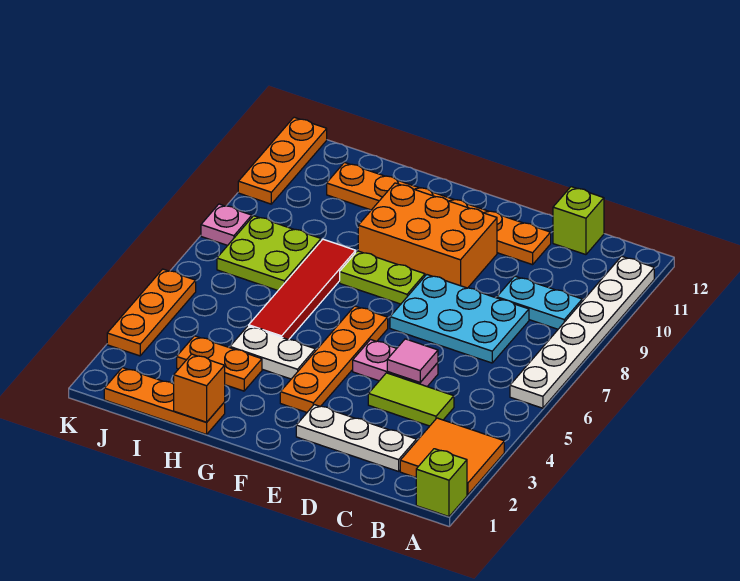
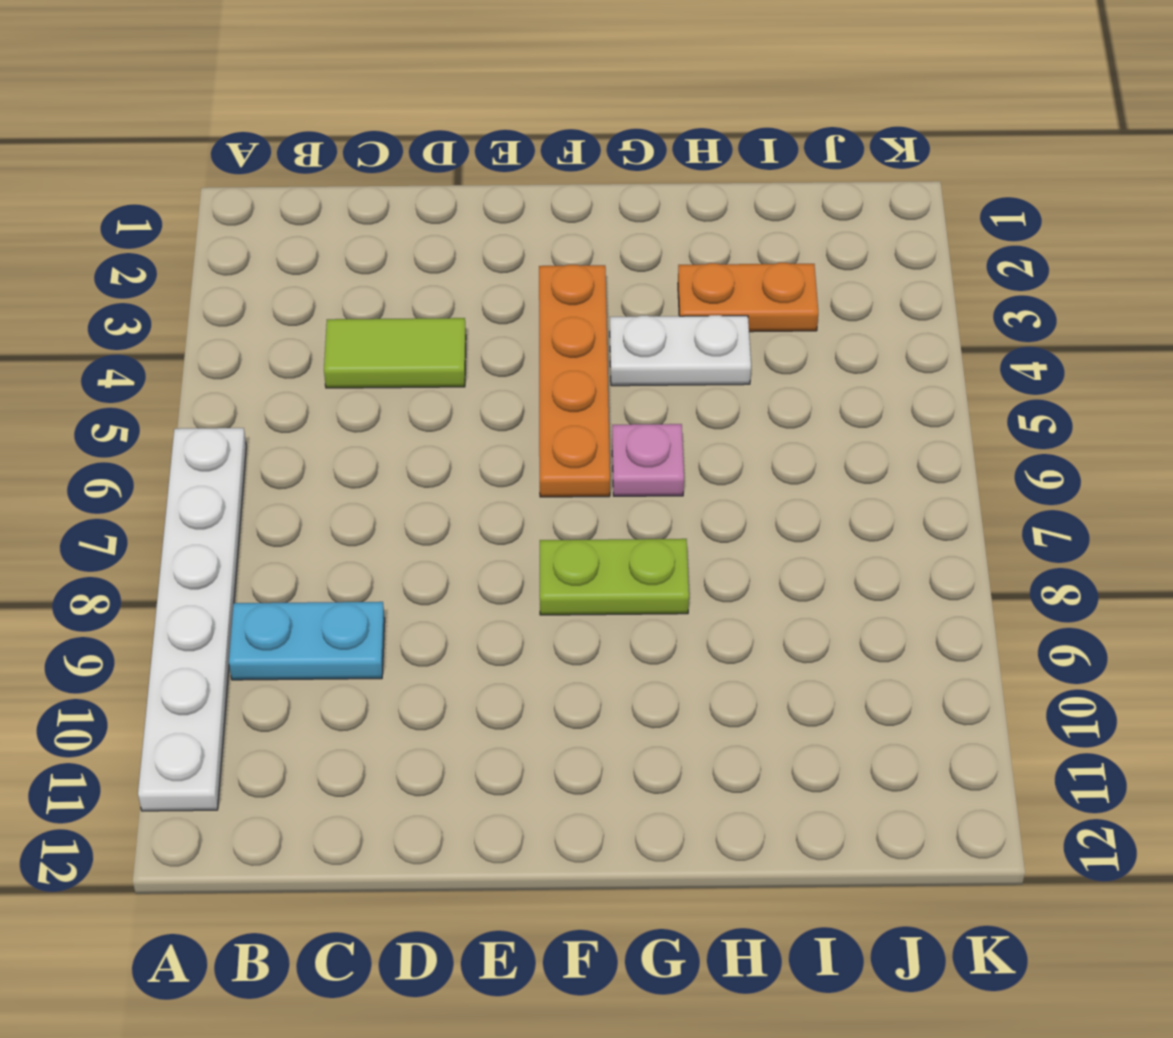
pink 1x1 plate [612,424,684,496] -> pink 1x1 plate moved to [201,204,252,245]
none -> lime 1x1 brick [416,449,467,517]
none -> orange 2x2 tile [400,418,504,495]
none -> white 1x3 plate [296,405,416,471]

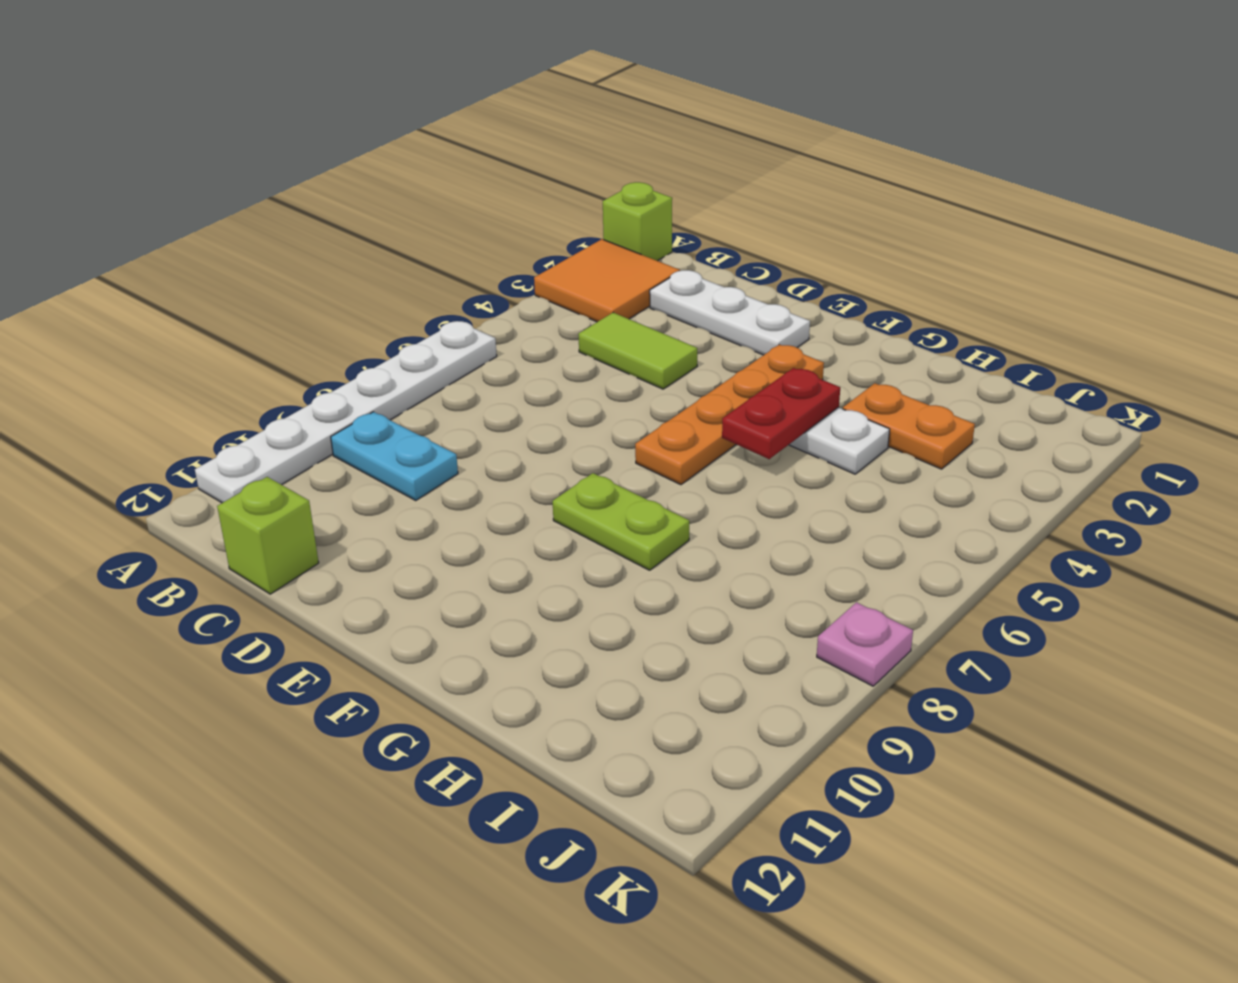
red 1x2 plate [722,368,840,459] -> none
none -> cyan 2x3 plate [390,275,529,363]
none -> pink 1x2 plate [353,340,438,386]
none -> orange 1x6 plate [327,163,551,265]

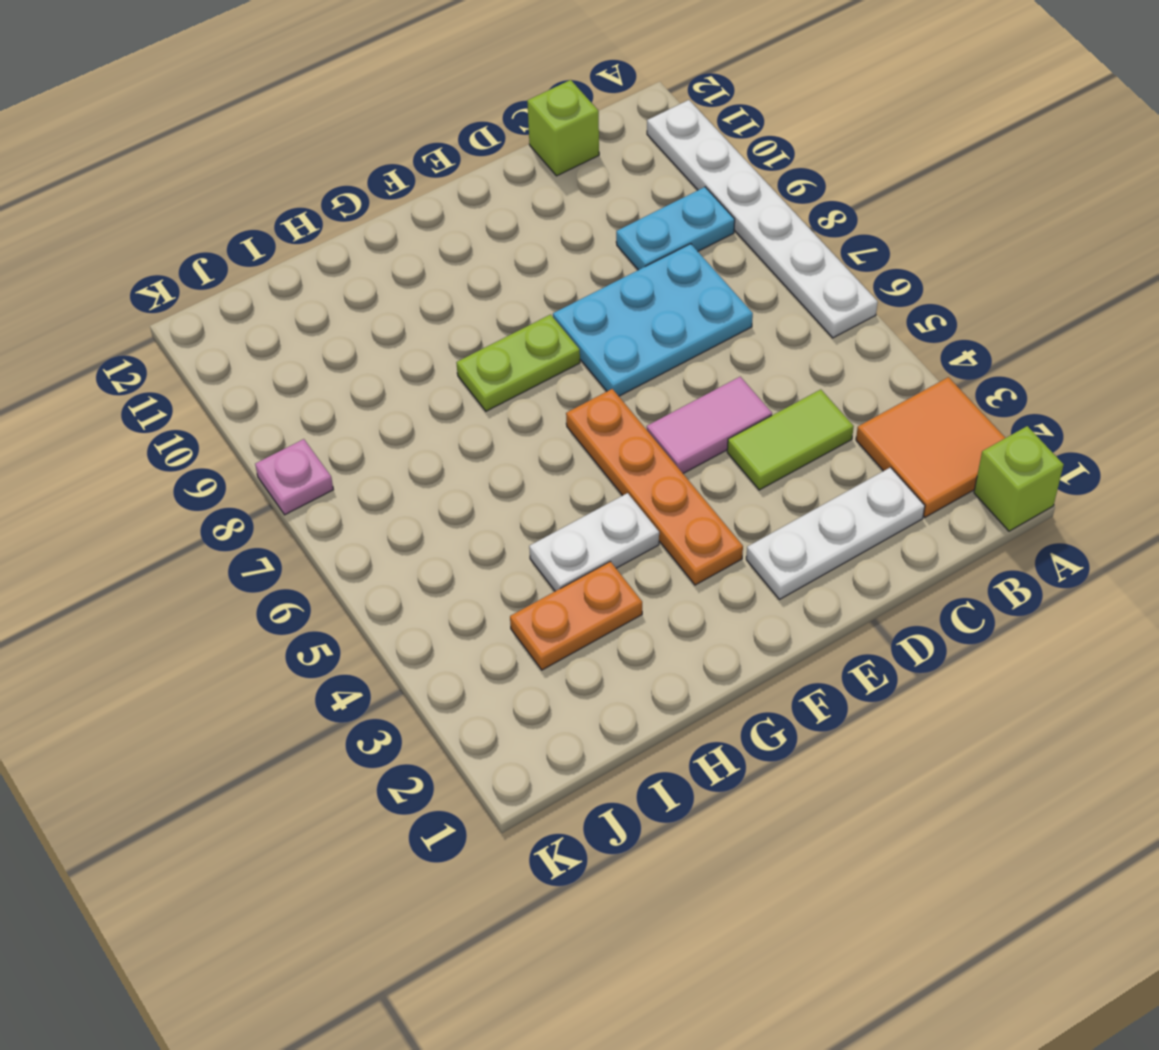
pink 1x2 tile [647,377,772,473] -> pink 1x2 plate [353,340,438,386]
none -> orange 1x6 plate [327,163,551,265]
none -> orange 2x3 brick [358,183,497,288]
none -> orange 1x3 plate [104,368,225,434]

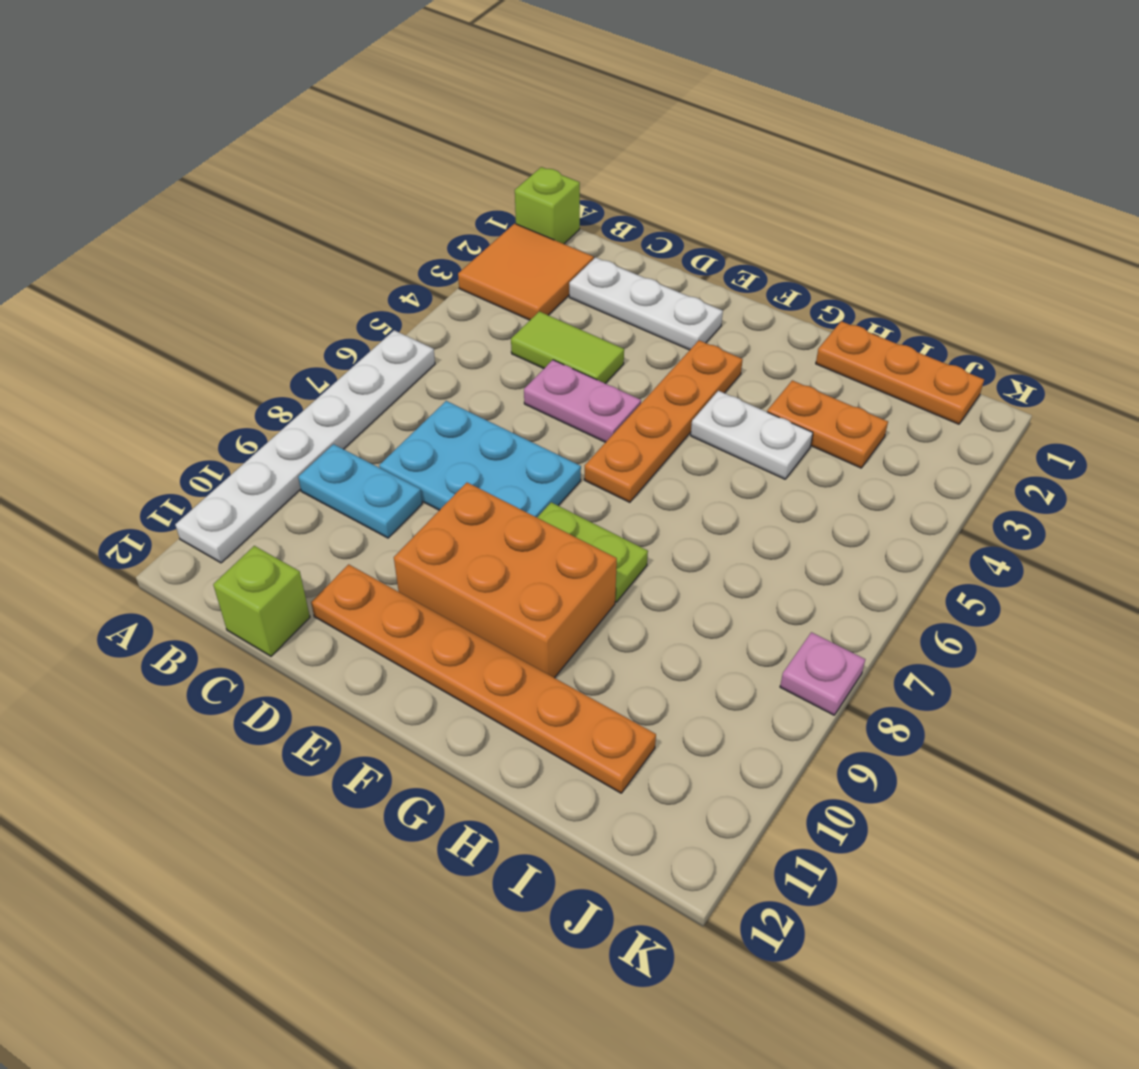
none -> red 1x4 tile [249,239,356,340]
none -> lime 2x2 plate [217,216,321,290]
none -> orange 1x3 plate [107,269,196,356]

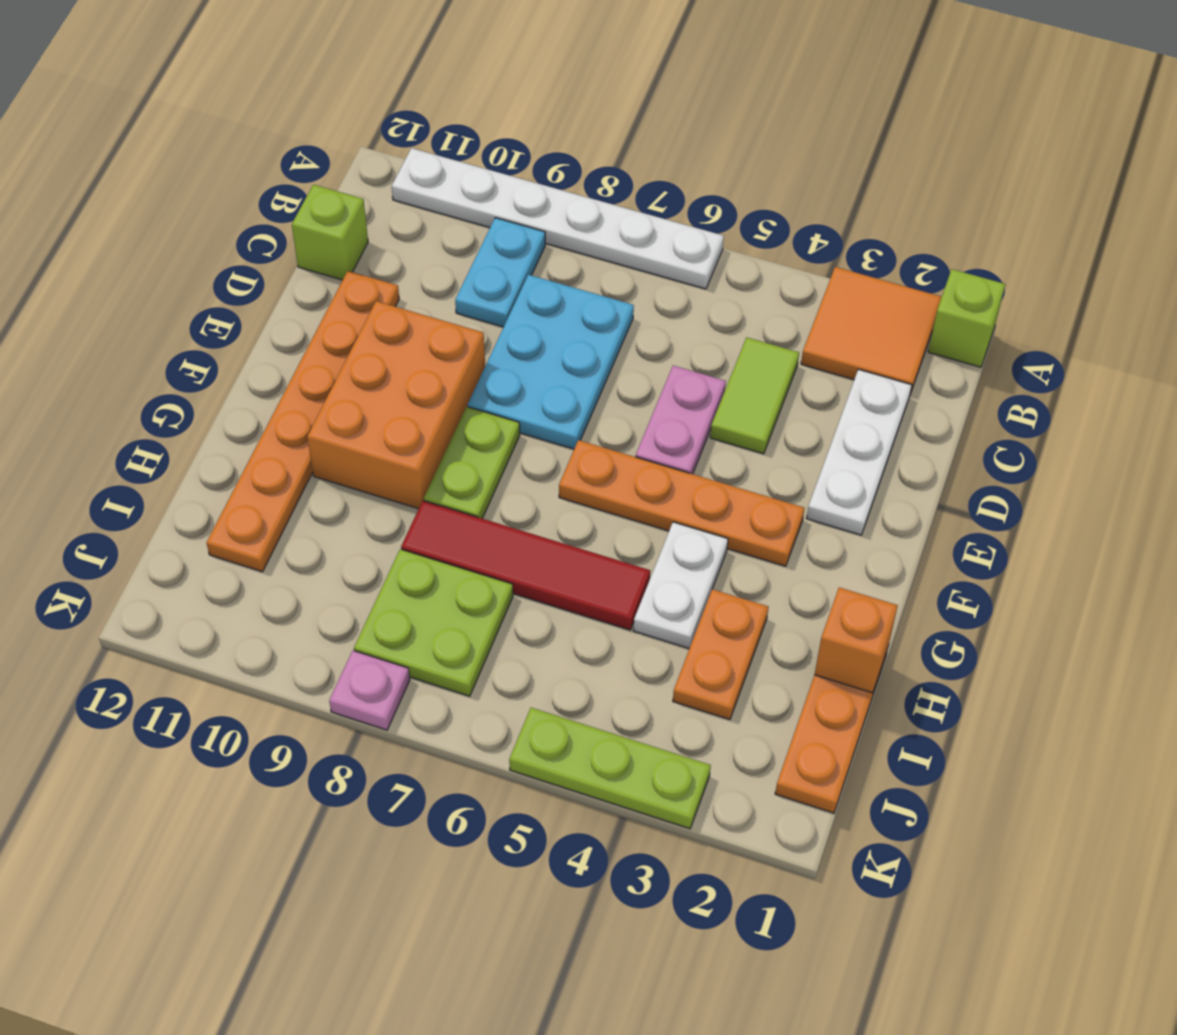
lime 1x3 plate [509,708,711,829] -> orange 1x3 plate [107,269,196,356]
none -> orange 1x3 plate [238,117,327,204]
none -> pink 1x1 tile [387,339,438,382]

